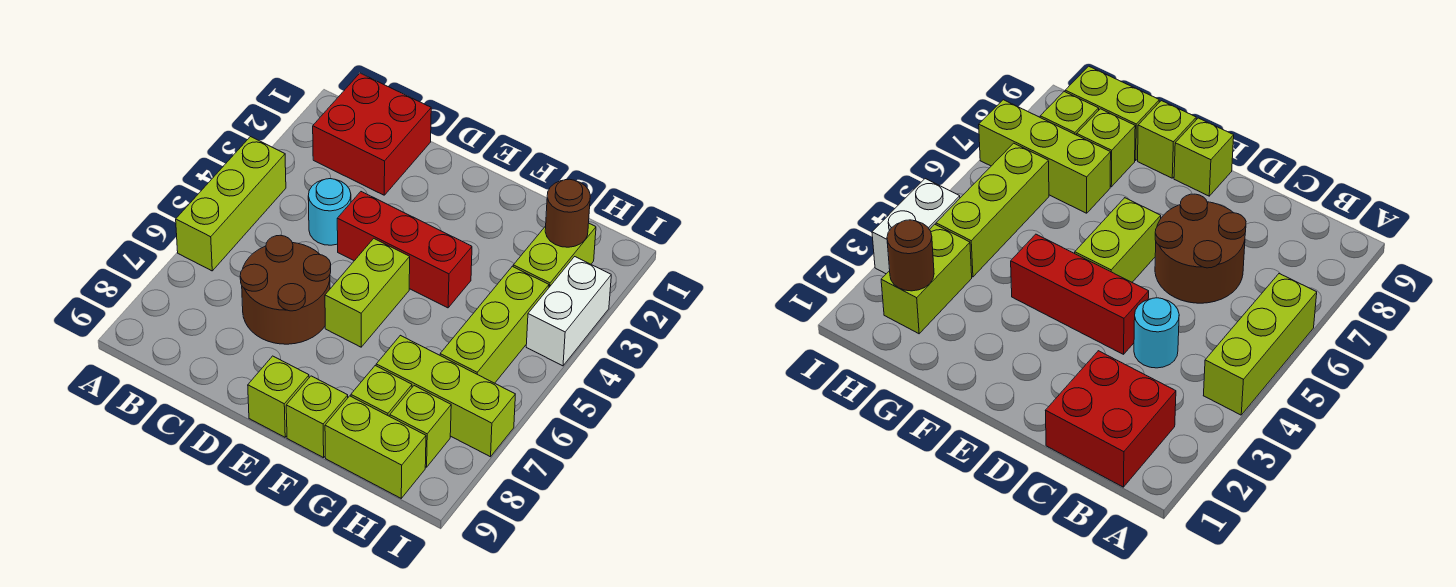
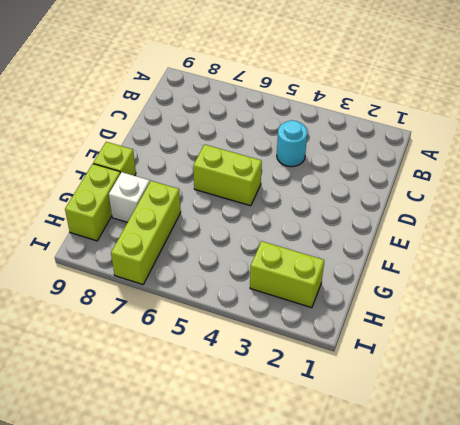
white 1x1 brick [109,172,150,222] -> lime 1x1 brick [351,366,412,416]
none -> lime 1x3 brick [176,137,286,271]
none -> red 2x2 brick [313,73,431,195]
none -> brown 2x2 round brick [240,235,331,344]

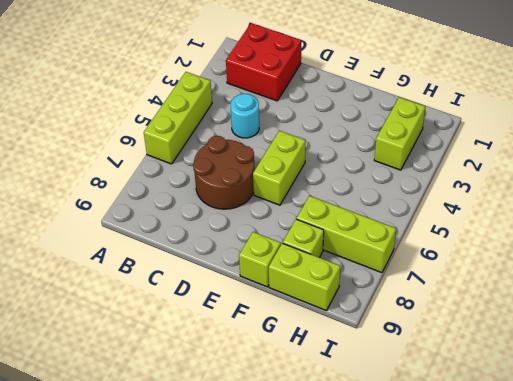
none -> red 1x3 brick [337,192,472,308]
none -> lime 1x1 brick [248,356,309,437]
none -> lime 1x3 brick [440,266,549,383]

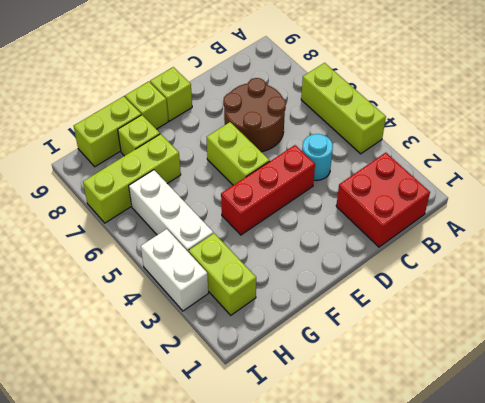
white 1x3 brick [129,170,213,252] -> lime 1x3 brick [440,266,549,383]
none -> lime 1x1 brick [390,386,451,467]
none -> brown 1x1 round brick [545,179,590,247]

